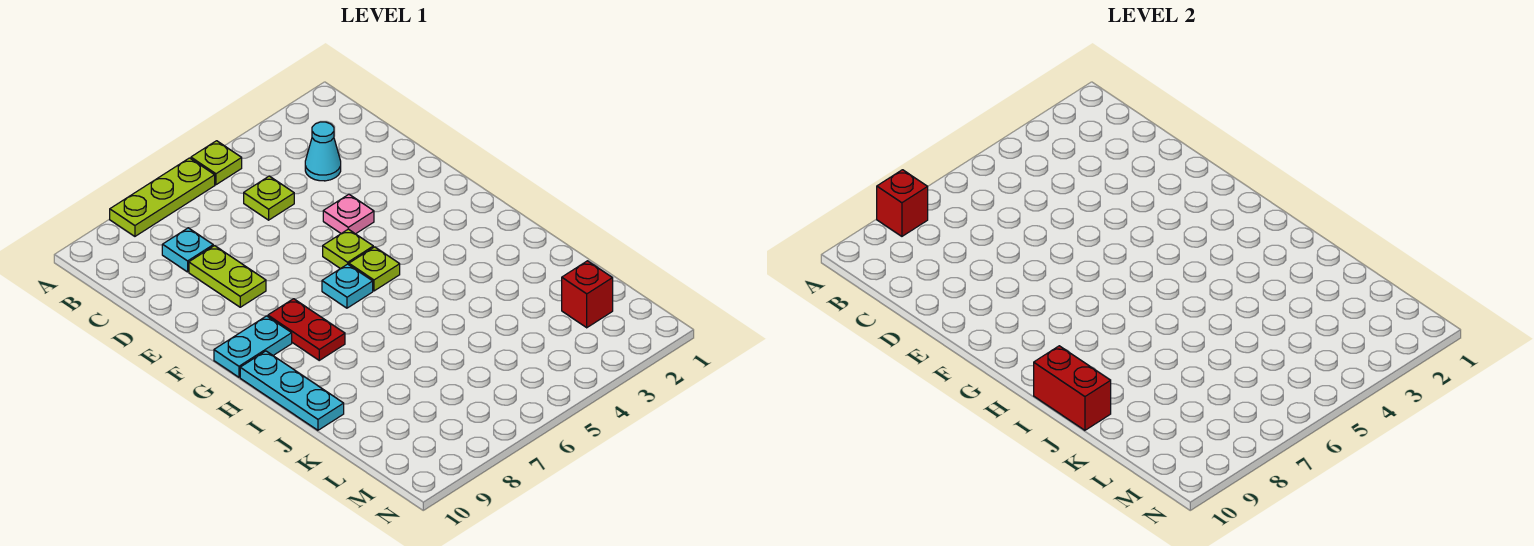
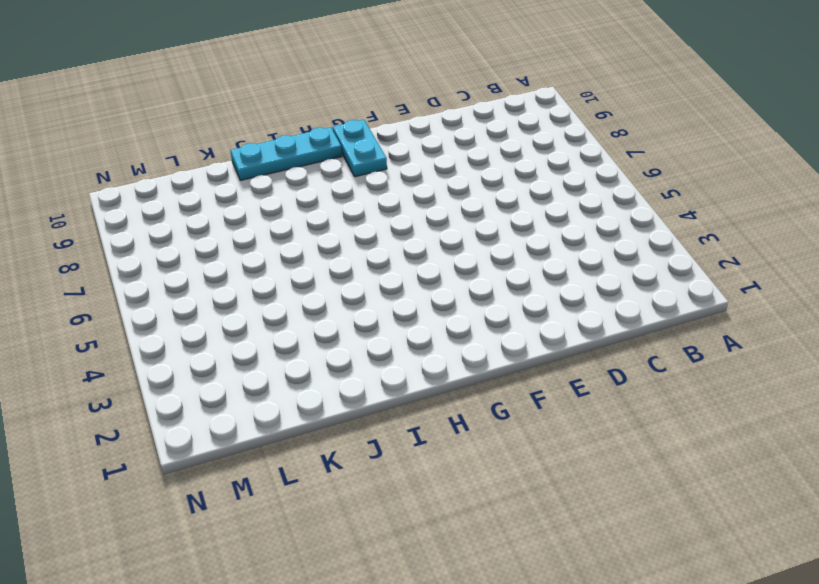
none -> lime 1x1 plate [191,141,242,185]
none -> lime 1x3 plate [110,158,215,236]
none -> cyan 1x1 cone [305,122,341,181]

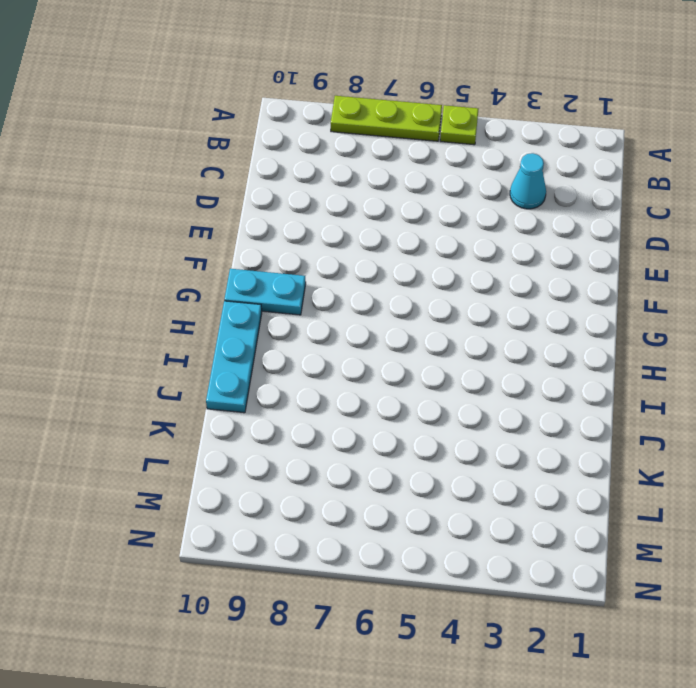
none -> lime 1x1 plate [244,176,294,220]
none -> cyan 1x1 plate [162,228,213,272]
none -> lime 1x2 plate [189,246,266,307]

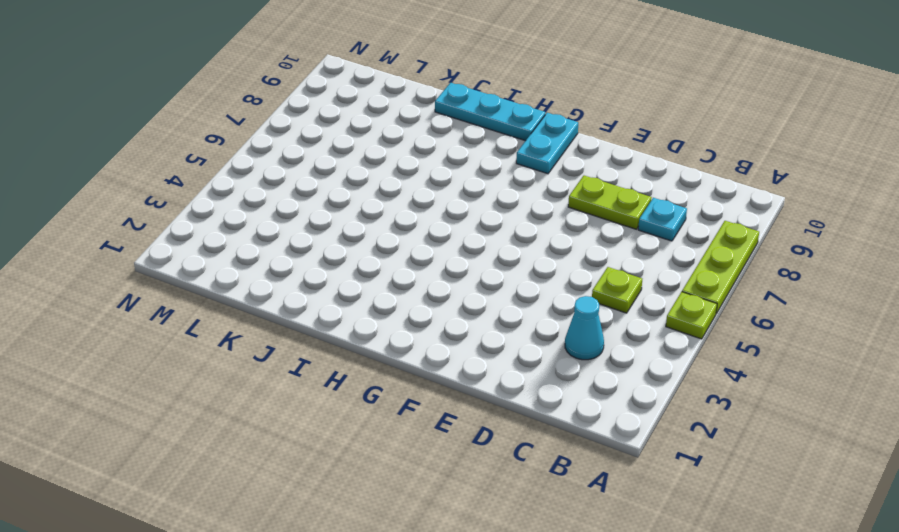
none -> pink 1x1 plate [323,194,374,234]
none -> lime 1x1 plate [323,229,373,269]
none -> lime 1x1 plate [349,247,400,291]

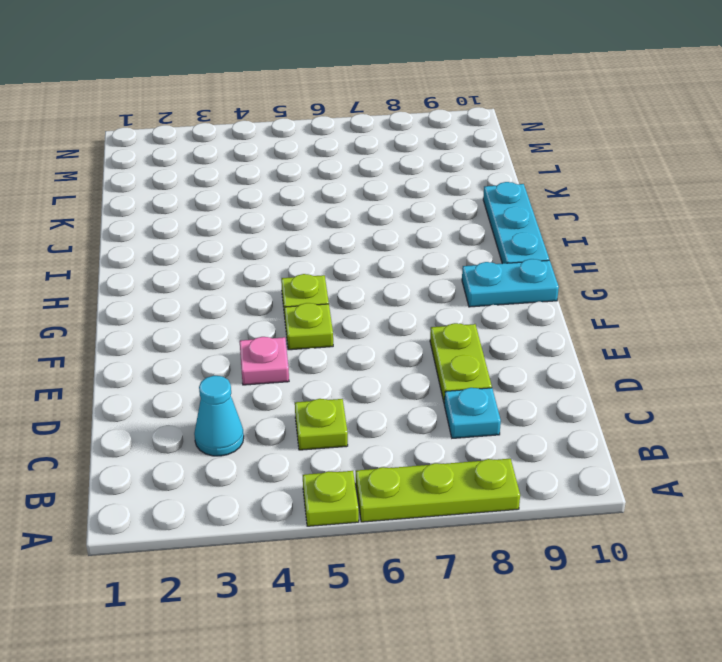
none -> cyan 1x1 plate [322,264,373,308]
none -> red 1x2 plate [268,299,345,360]
none -> red 1x1 brick [562,261,613,328]

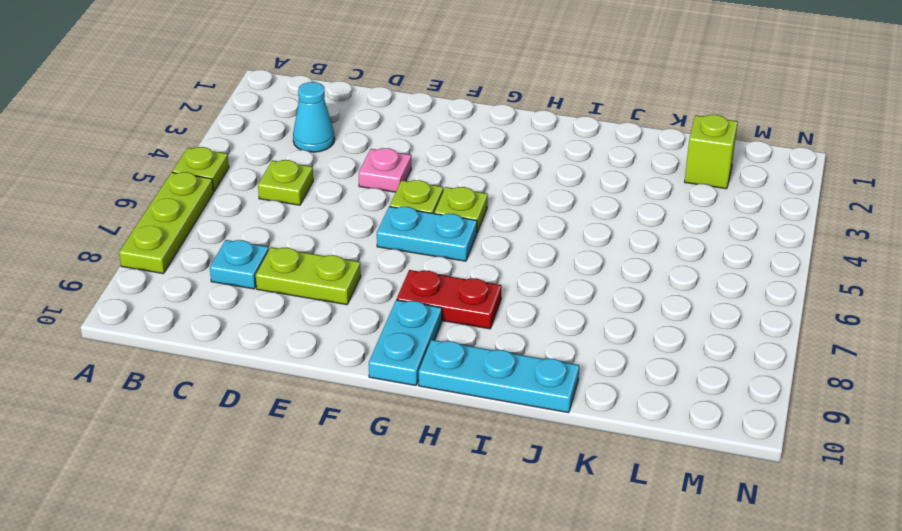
cyan 1x2 plate [377,207,477,261] -> cyan 1x1 plate [322,264,373,308]
lime 1x1 brick [685,115,738,189] -> red 1x1 brick [562,261,613,328]
none -> red 1x1 brick [877,170,928,236]
none -> red 1x2 brick [1034,346,1111,430]

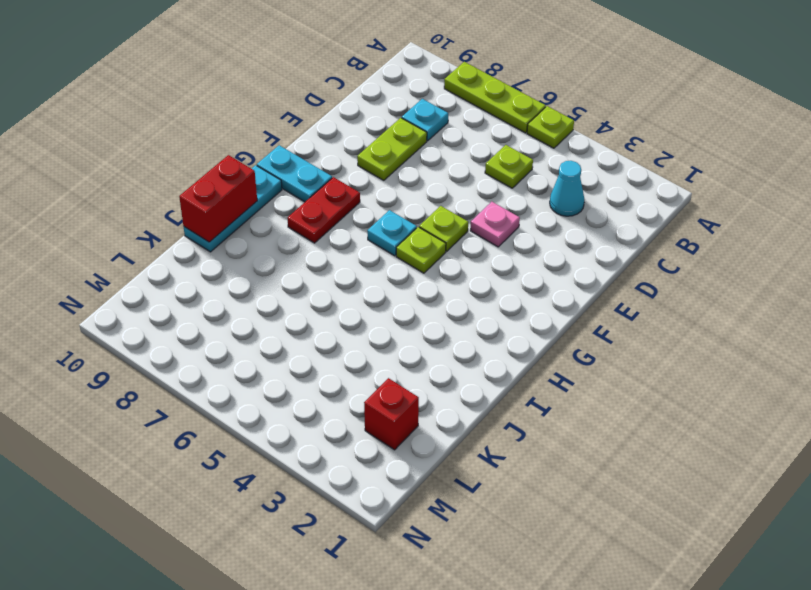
none -> red 1x1 brick [877,170,928,236]

